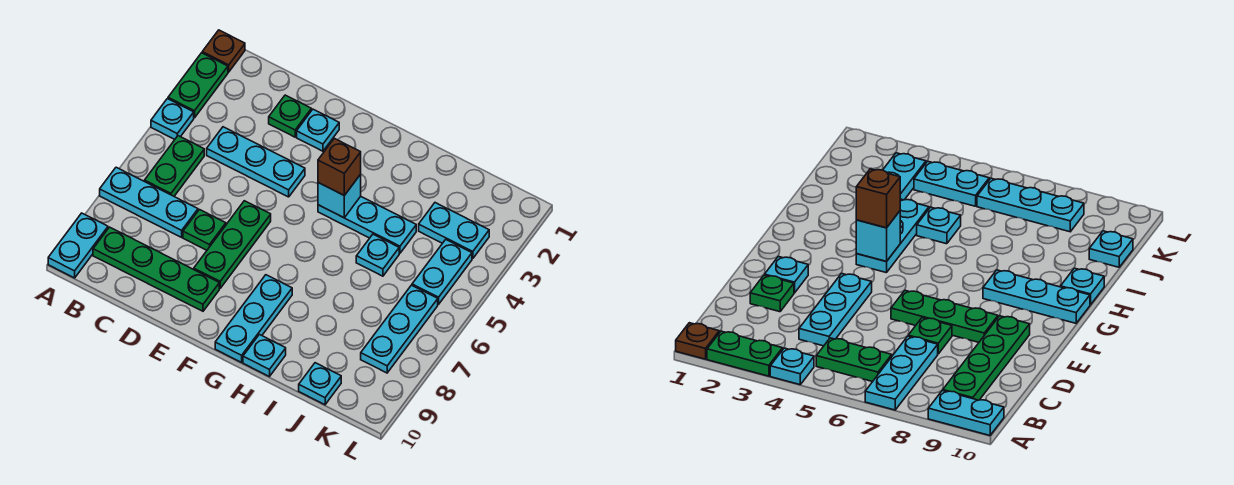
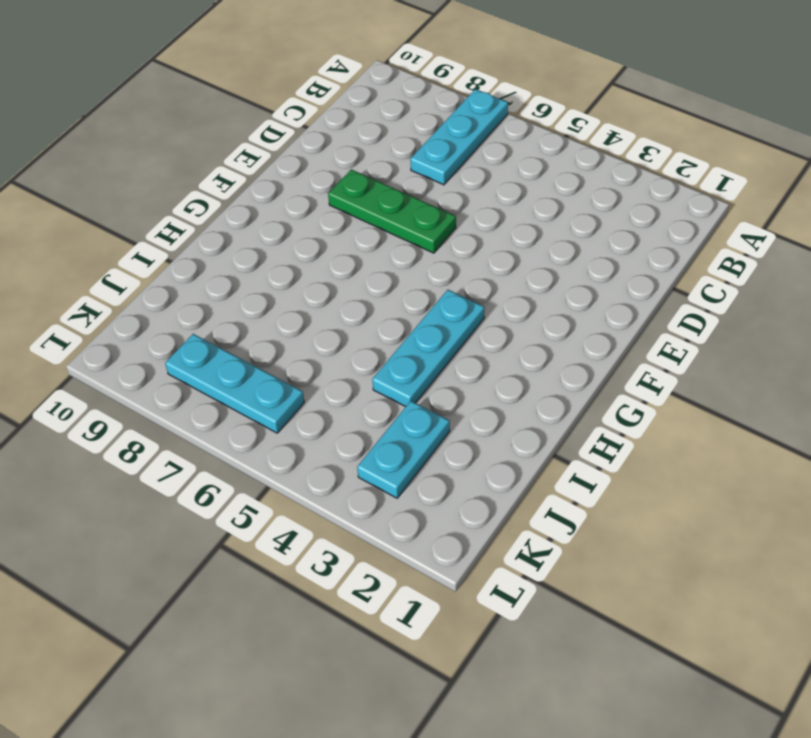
none -> brown 1x1 plate [202,30,245,72]
none -> green 1x2 plate [168,53,228,118]
none -> cyan 1x1 plate [151,99,194,139]

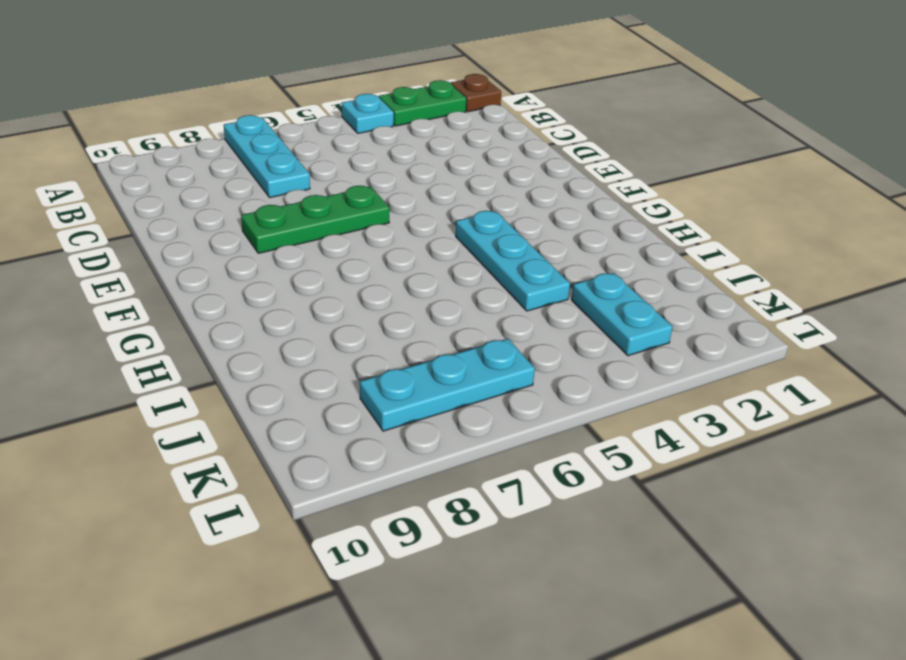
none -> cyan 1x2 plate [48,213,108,278]
none -> green 1x2 plate [145,136,204,196]
none -> green 1x4 plate [93,227,219,311]

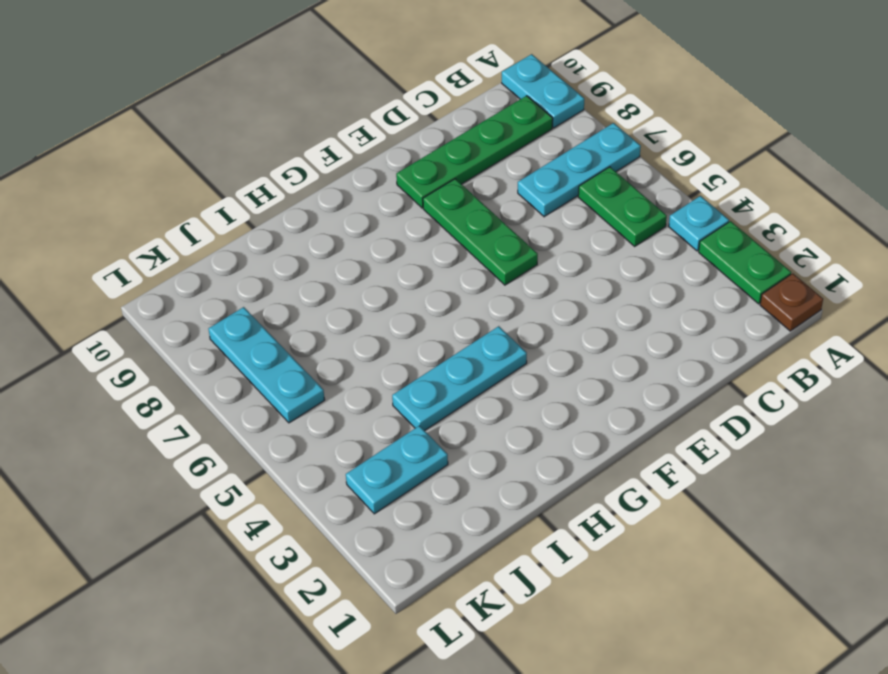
none -> cyan 1x3 plate [207,127,305,197]
none -> green 1x1 plate [269,95,311,137]
none -> green 1x1 plate [183,210,226,250]

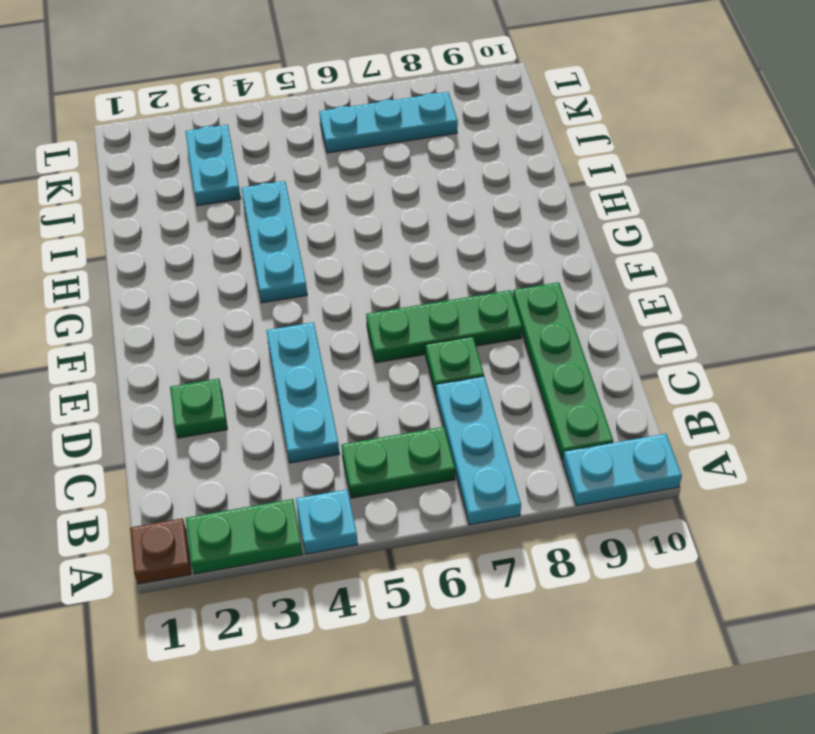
none -> cyan 1x1 plate [297,109,339,151]
none -> cyan 1x3 plate [215,275,292,362]
none -> cyan 1x1 plate [243,335,286,377]

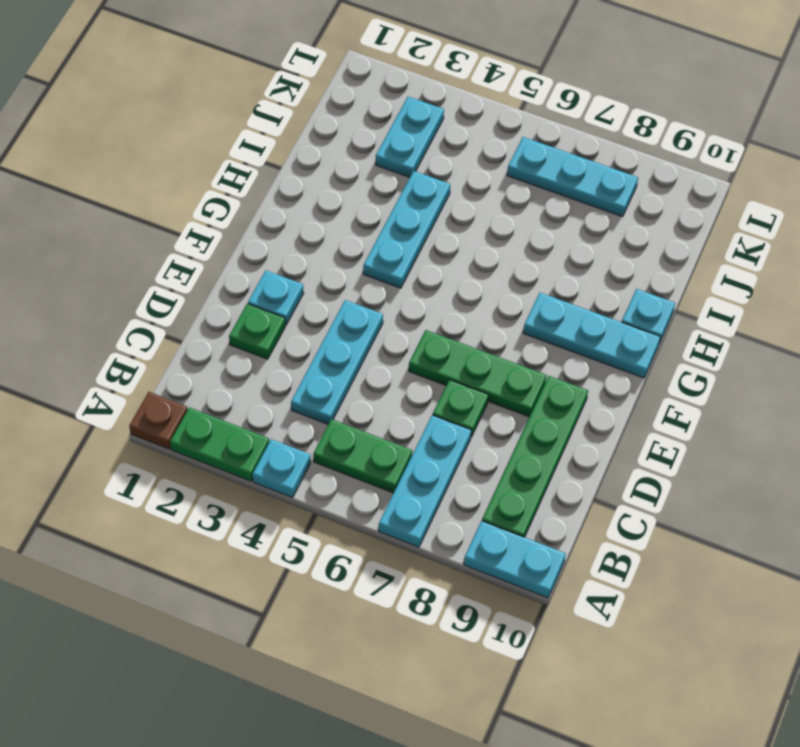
none -> cyan 1x1 plate [356,234,399,276]
none -> cyan 1x1 plate [299,363,341,405]
none -> cyan 1x2 plate [412,240,472,304]

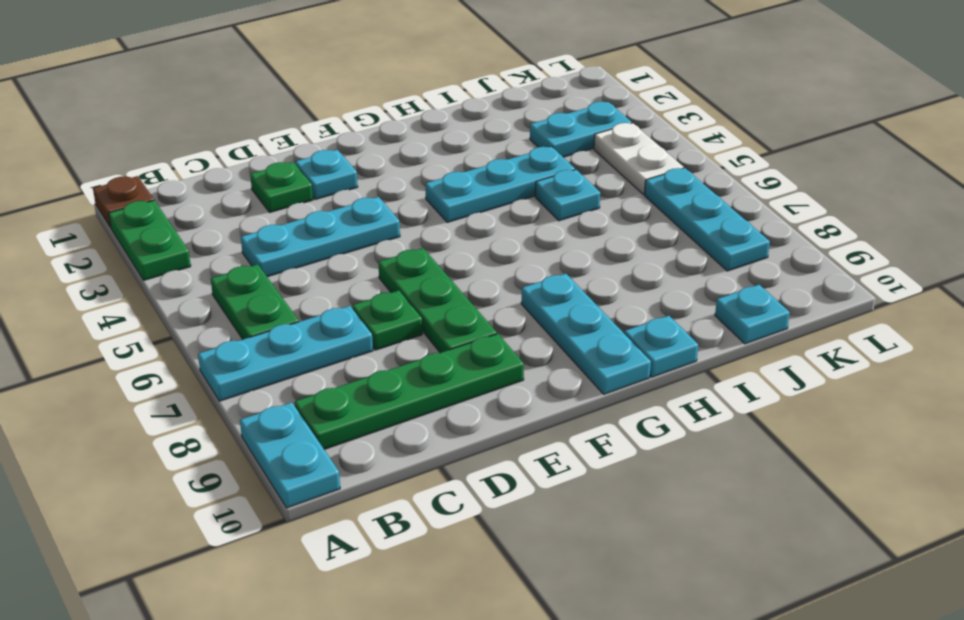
white 1x2 plate [594,123,684,195] -> cyan 1x2 plate [412,240,472,304]
none -> cyan 1x1 plate [151,99,194,139]
none -> cyan 1x1 brick [318,174,361,218]
none -> brown 1x1 brick [318,138,361,195]

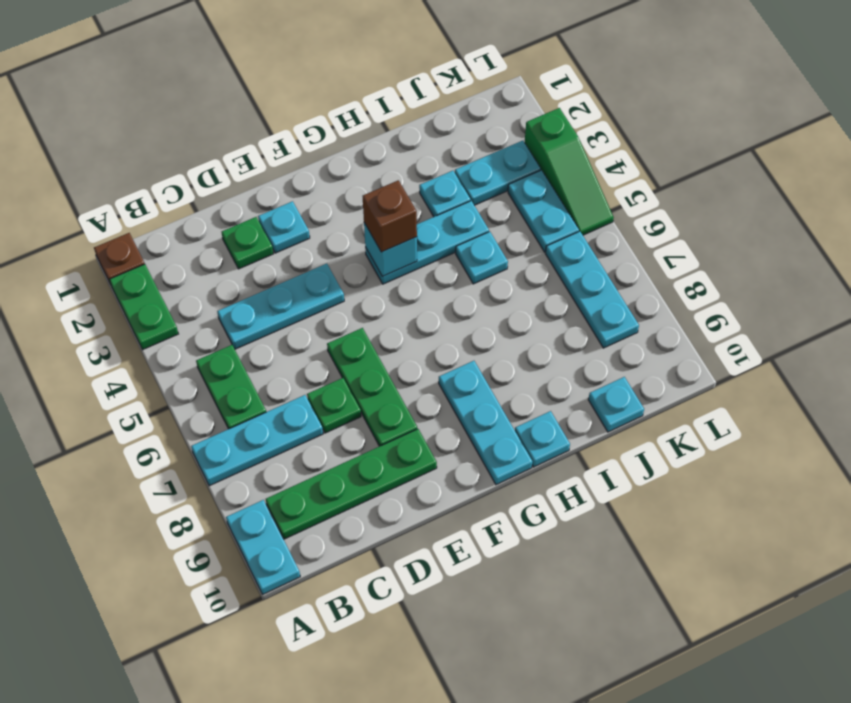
cyan 1x1 plate [419,171,471,217] -> cyan 1x1 plate moved to [151,99,194,139]
green 1x3 slope [524,108,614,235] -> none

